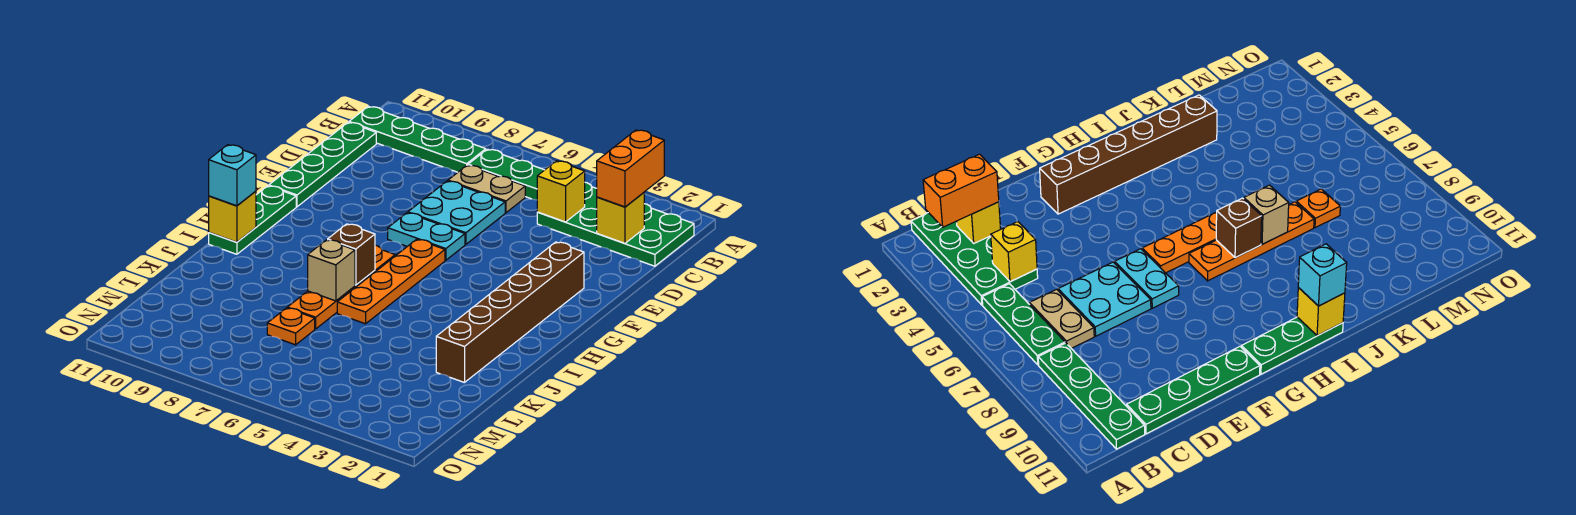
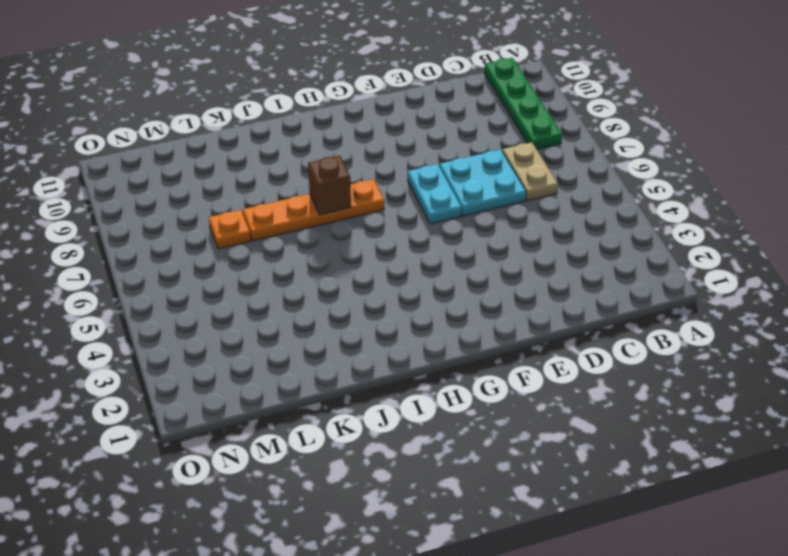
none -> green 2x4 plate [537,182,694,266]
none -> green 1x3 plate [468,149,544,200]
none -> green 1x4 plate [269,122,376,207]

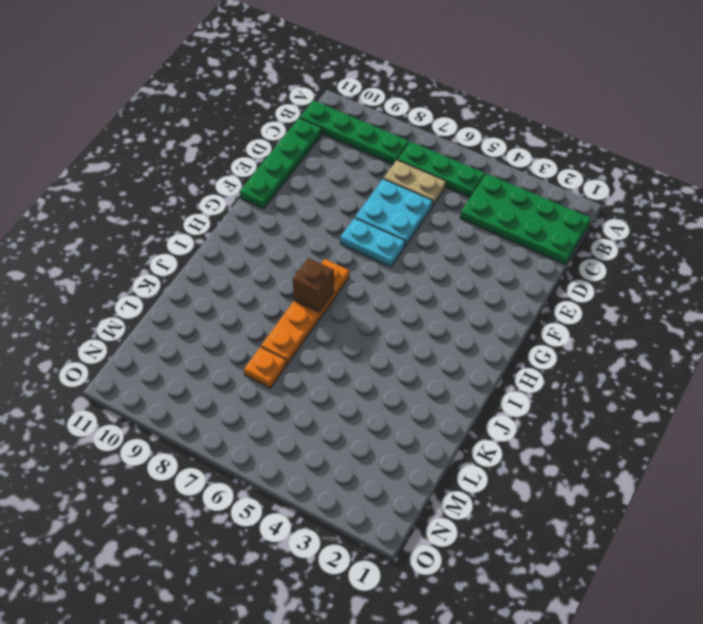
none -> brown 1x6 brick [436,242,584,383]
none -> orange 1x4 plate [337,239,445,324]
none -> green 1x3 plate [209,186,296,254]

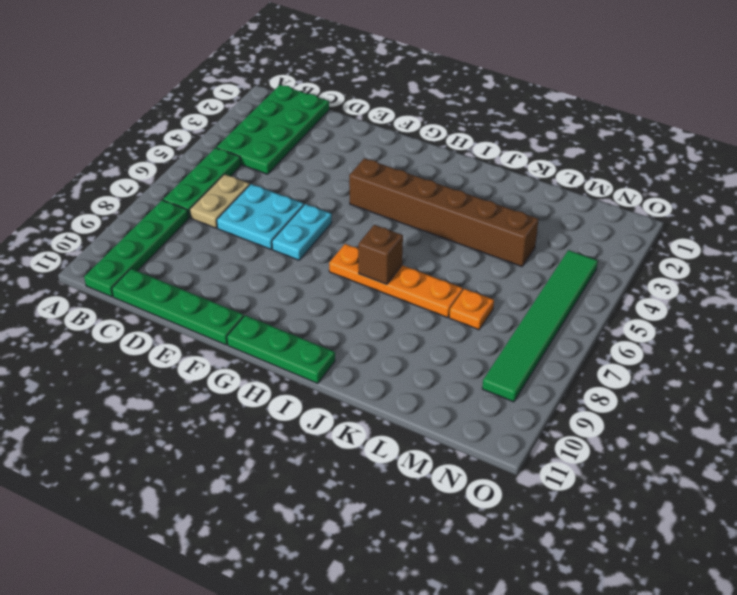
brown 1x6 brick [349,158,539,267] -> brown 1x6 brick moved to [436,242,584,383]
green 1x6 tile [482,250,598,402] -> none
none -> orange 1x4 plate [337,239,445,324]
none -> yellow 1x1 brick [597,193,644,243]
none -> yellow 1x1 brick [537,161,585,222]

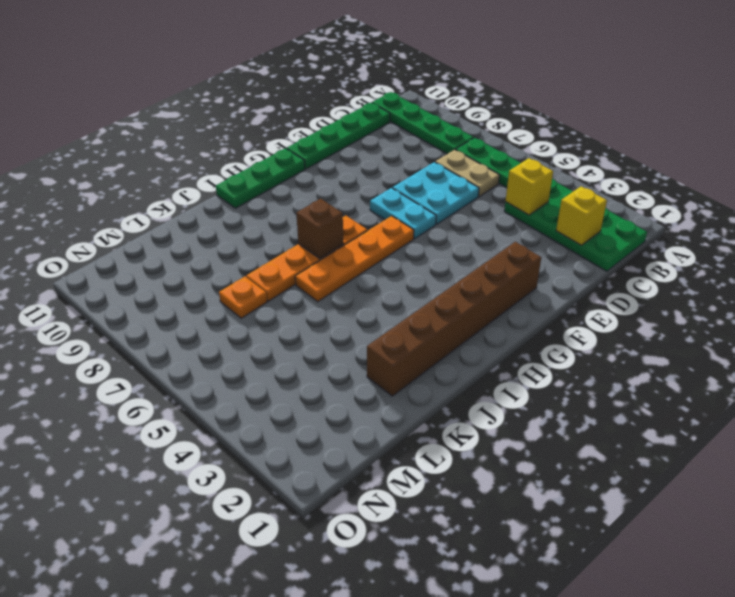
none -> yellow 1x1 brick [209,191,256,242]
none -> tan 1x1 brick [308,240,355,301]
none -> orange 1x2 brick [597,130,664,207]

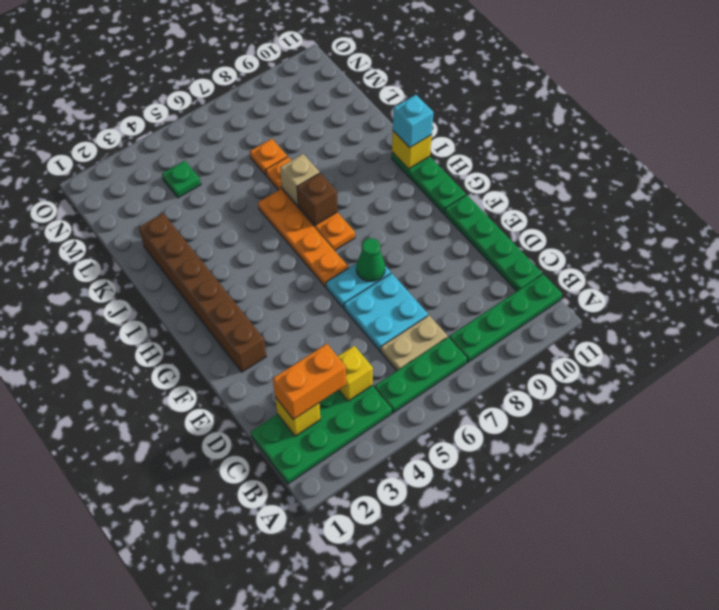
orange 1x2 brick [273,344,346,419] -> orange 1x2 brick turned to [597,130,664,207]
green 1x1 cone [356,238,385,281] -> none
green 1x1 plate [162,161,201,198] -> none

